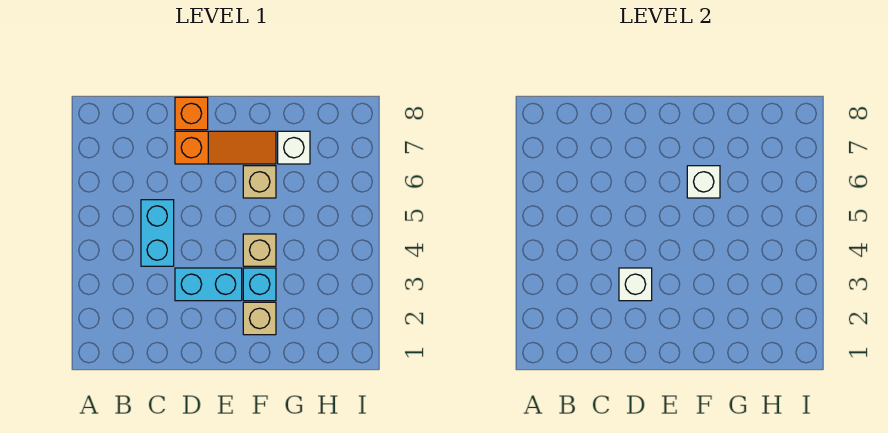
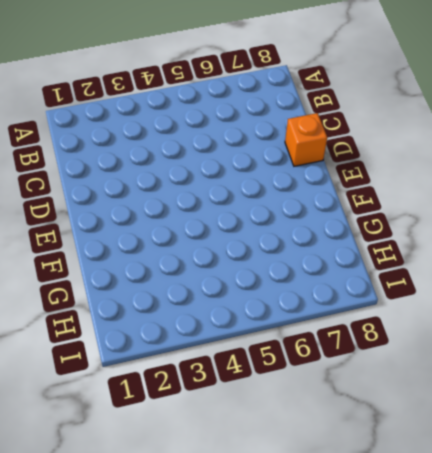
none -> cyan 1x2 brick [141,200,174,266]
none -> cyan 1x2 brick [175,268,242,301]

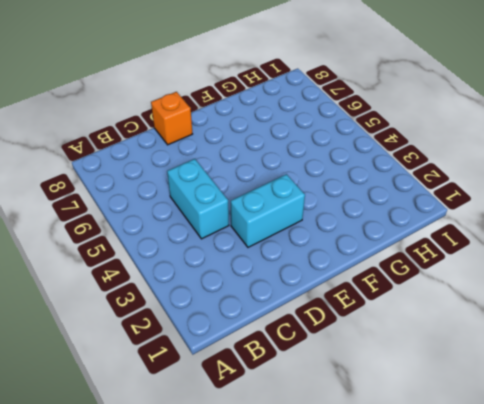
none -> orange 1x3 slope [175,131,276,164]
none -> tan 1x1 brick [243,302,276,335]

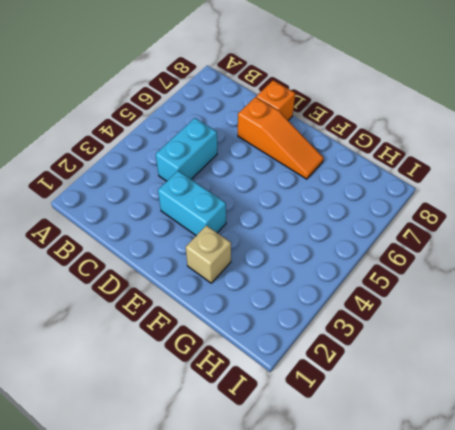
none -> cyan 1x1 brick [243,268,276,301]
none -> tan 1x1 brick [243,234,276,266]

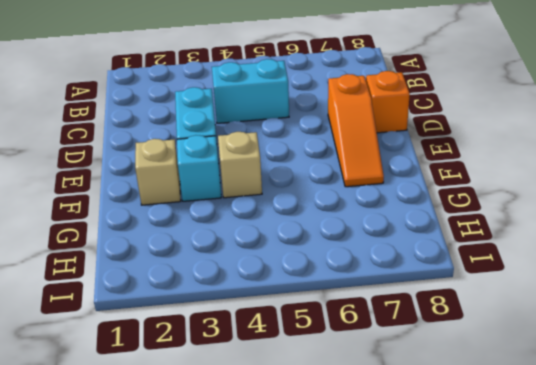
none -> tan 1x1 brick [243,166,276,198]
none -> white 1x1 brick [278,131,310,164]

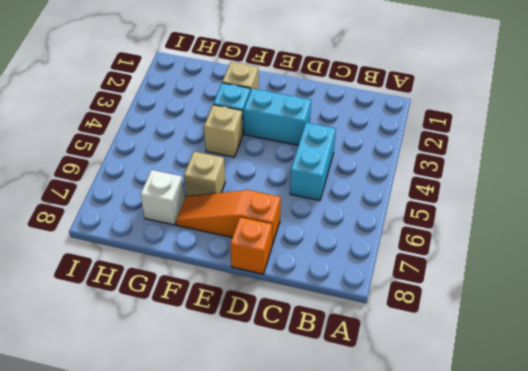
none -> white 1x1 brick [619,268,652,301]
none -> white 1x1 brick [687,166,720,198]

